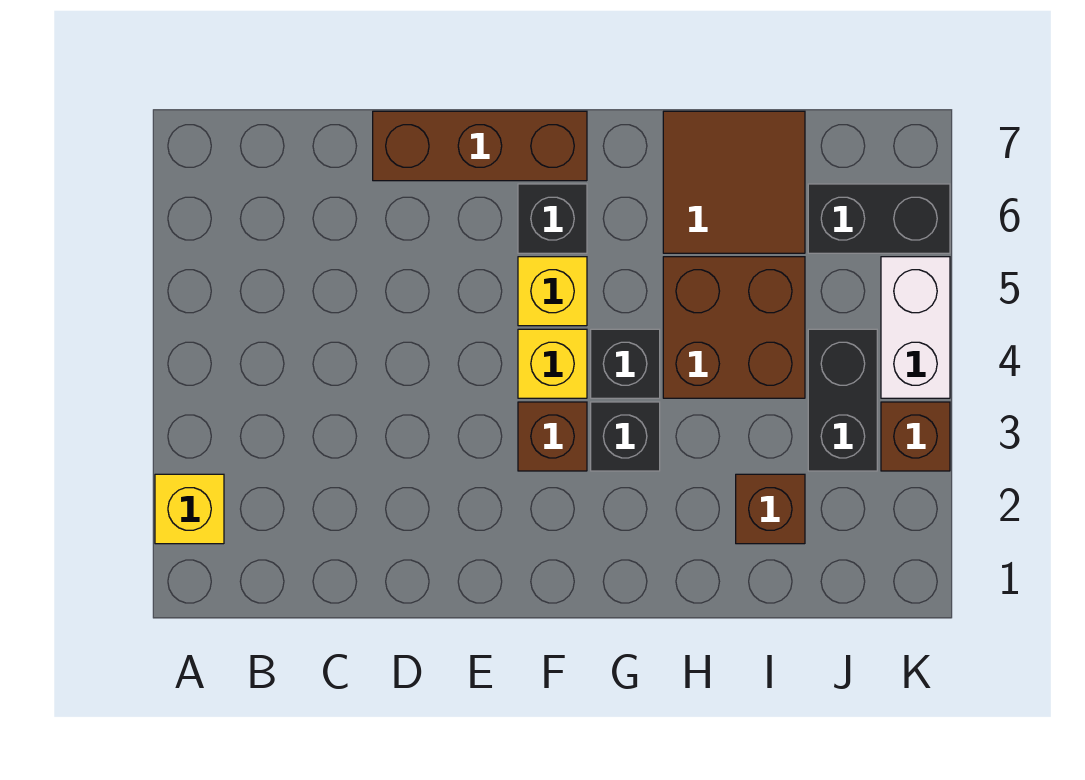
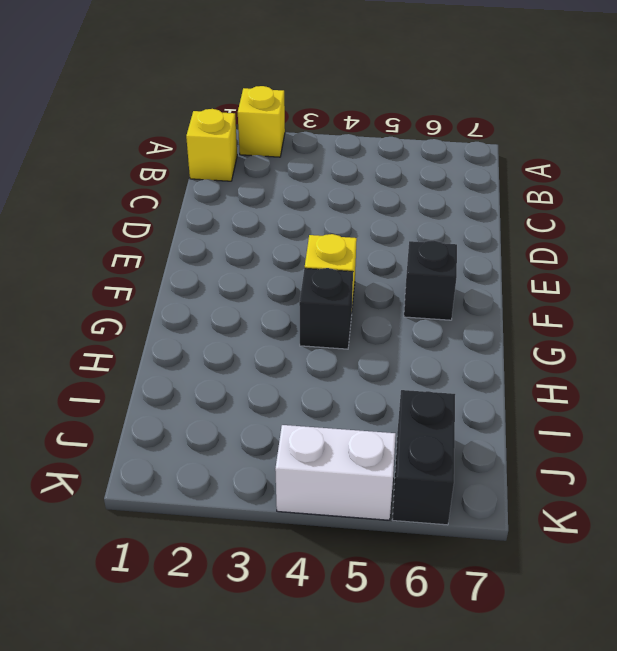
yellow 1x1 brick [186,109,237,181] -> yellow 1x1 brick moved to [518,257,587,326]
none -> brown 1x3 brick [373,111,587,181]
none -> brown 1x1 brick [518,402,587,471]
none -> black 1x1 brick [591,402,660,471]

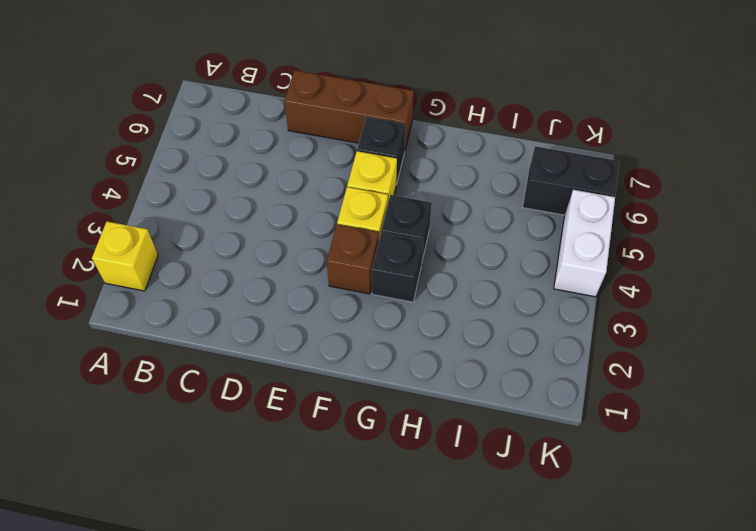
none -> brown 2x2 brick [663,257,805,398]
none -> brown 2x2 tile [663,111,805,253]
none -> brown 1x1 brick [736,474,805,544]

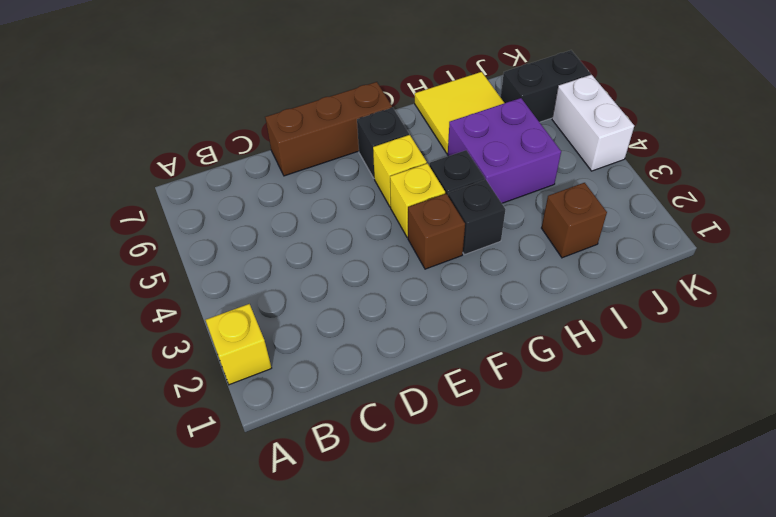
purple 2x2 brick [448,98,561,203] -> brown 2x2 brick [663,257,805,398]
yellow 2x2 tile [415,72,504,154] -> brown 2x2 tile [663,111,805,253]
none -> black 1x2 brick [808,329,877,471]
none -> brown 1x1 brick [881,402,950,471]

